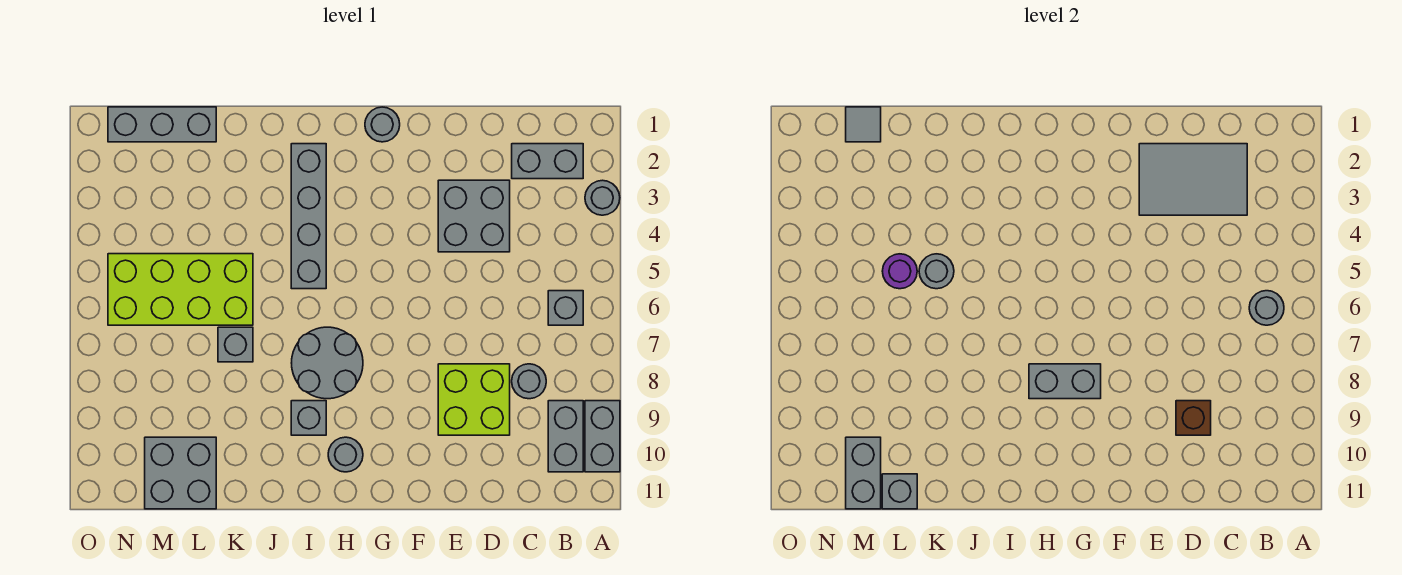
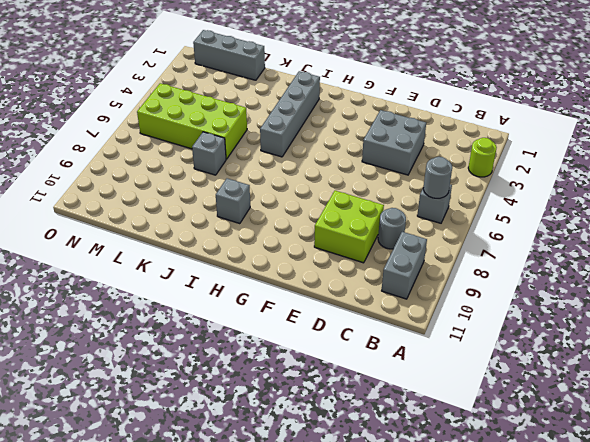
lime 1x1 round brick [468,138,497,177] -> grey 1x1 round brick [585,180,620,215]
none -> grey 1x2 brick [585,401,620,472]
none -> grey 1x2 brick [512,144,583,179]
none -> grey 1x1 round brick [365,107,400,142]

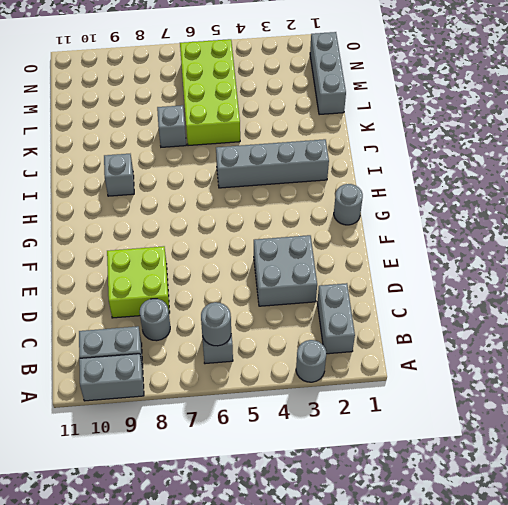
none -> grey 2x2 round brick [292,327,363,399]
none -> grey 1x1 round brick [328,437,363,472]
none -> grey 2x2 brick [145,437,216,509]

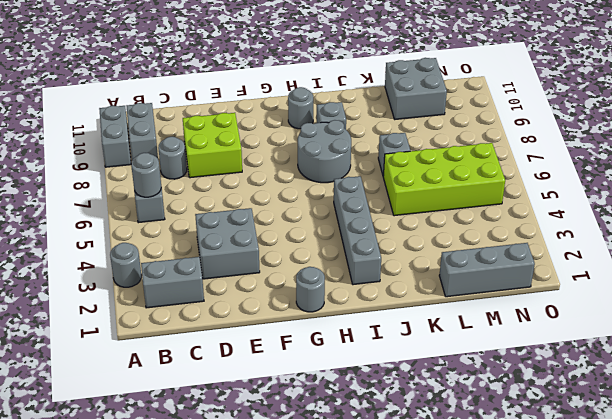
none -> grey 2x3 tile [1139,144,1247,215]
none -> brown 1x1 brick [1176,401,1211,435]
none -> grey 1x2 brick [1029,364,1101,399]

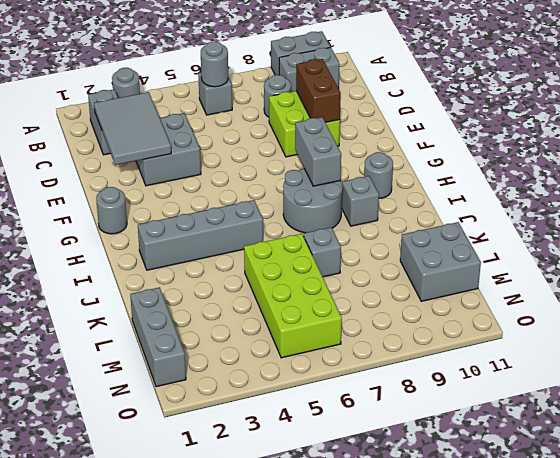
brown 1x2 brick [296,59,341,123] -> brown 1x1 brick [1176,401,1211,435]
none -> grey 1x1 round brick [919,254,954,289]
none -> purple 1x1 round brick [882,254,917,289]
none -> grey 1x1 brick [882,474,917,509]

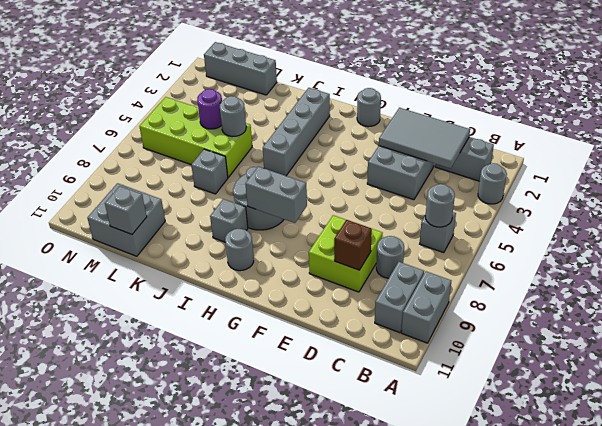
none -> grey 1x1 tile [846,107,881,142]
none -> grey 1x2 brick [846,437,881,509]

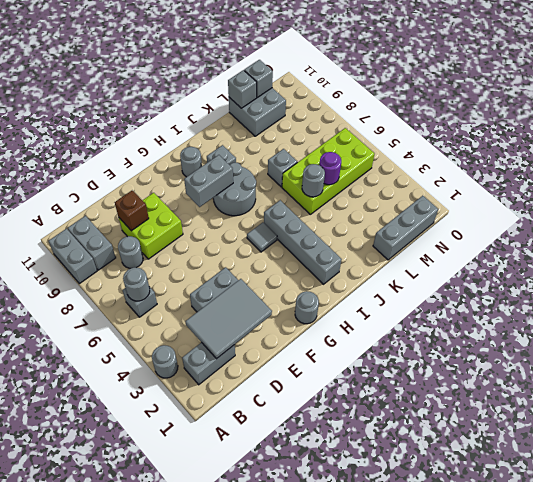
grey 1x1 tile [247,222,277,252] -> grey 1x1 tile moved to [846,107,881,142]
grey 1x1 brick [244,60,273,97] -> grey 1x2 brick [846,437,881,509]

